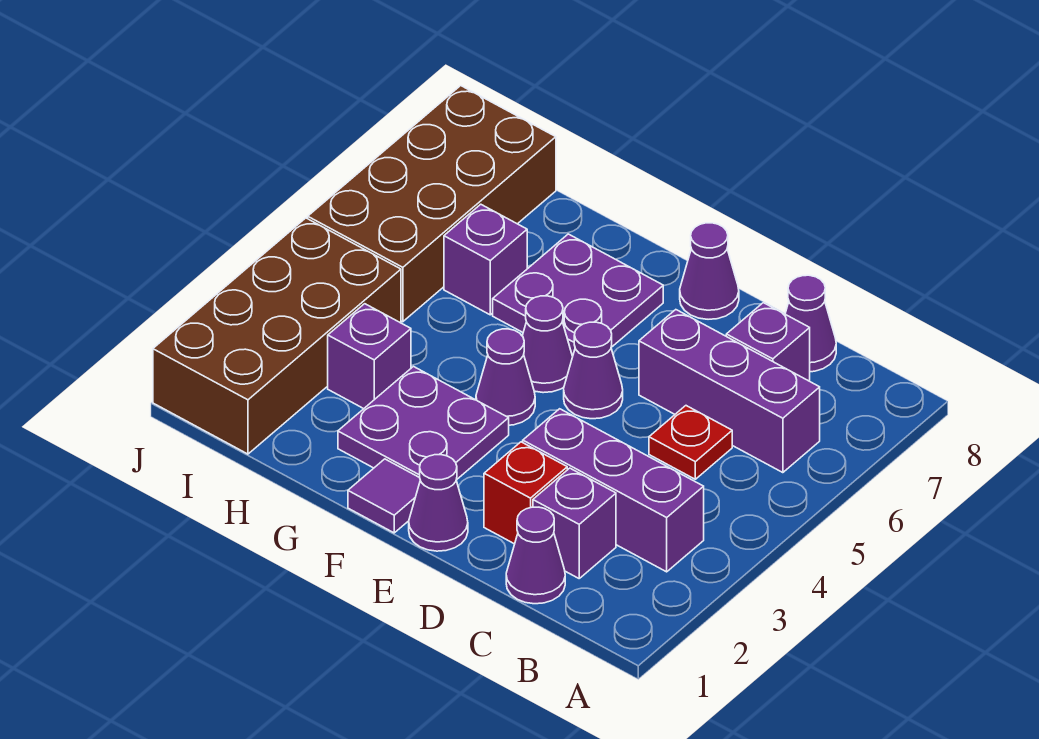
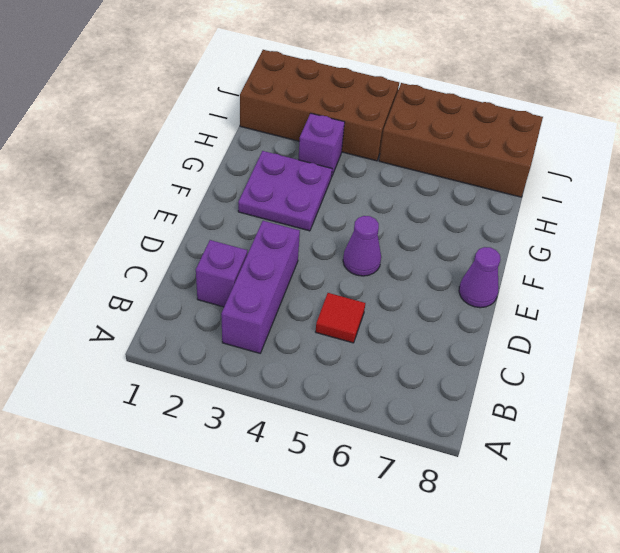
red 1x1 tile [316,293,365,343] -> red 1x1 plate [649,406,732,479]
none -> purple 1x3 brick [639,310,820,473]
none -> purple 1x1 cone [506,507,565,604]
none -> purple 1x1 brick [726,303,810,381]

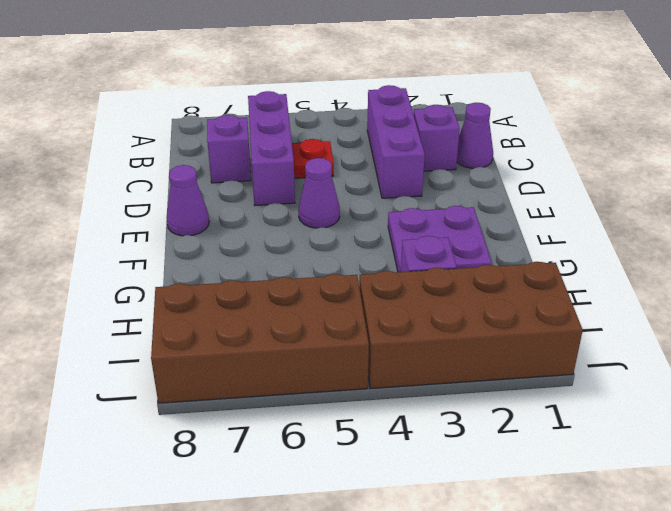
none -> purple 1x1 cone [785,275,836,372]
none -> red 1x1 brick [484,442,567,544]
none -> purple 1x1 cone [409,455,468,551]

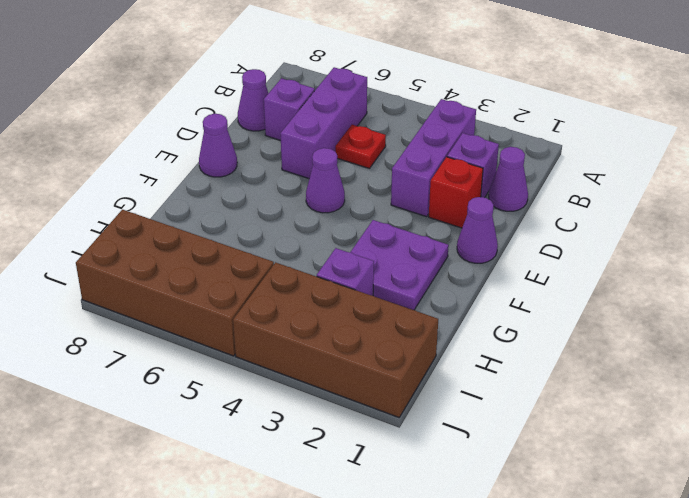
none -> purple 1x1 tile [348,459,420,533]
none -> purple 1x1 cone [476,329,535,425]
none -> purple 1x1 cone [522,296,573,393]

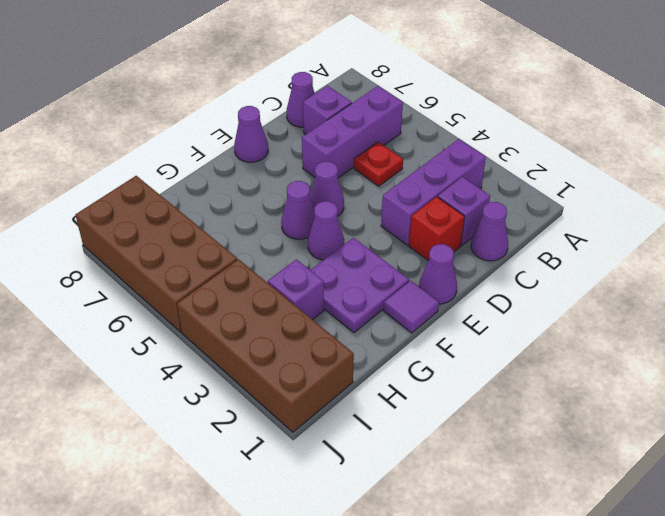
none -> purple 2x2 plate [493,234,663,356]
none -> purple 1x1 brick [444,204,527,315]

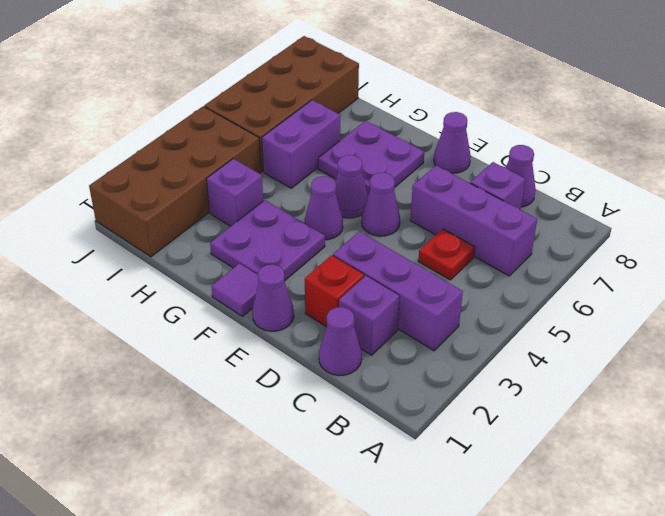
purple 1x2 brick [262,100,340,188] -> purple 1x1 brick [444,204,527,315]

